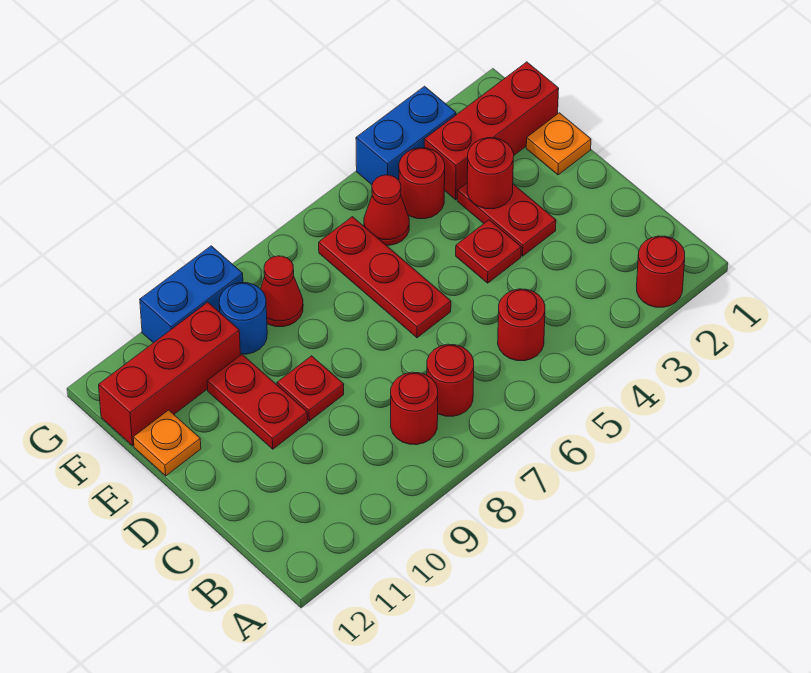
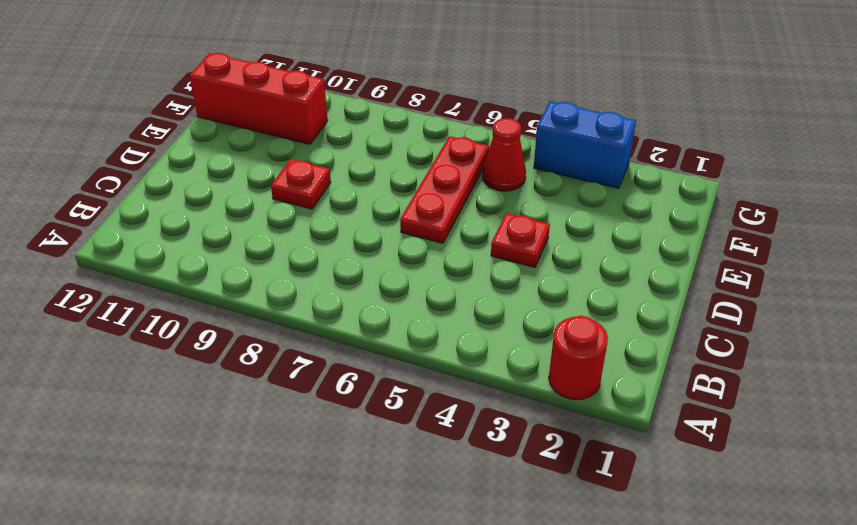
none -> red 1x1 round brick [498,289,545,361]
none -> red 1x1 round brick [427,344,474,416]
none -> red 1x1 round brick [391,372,438,445]

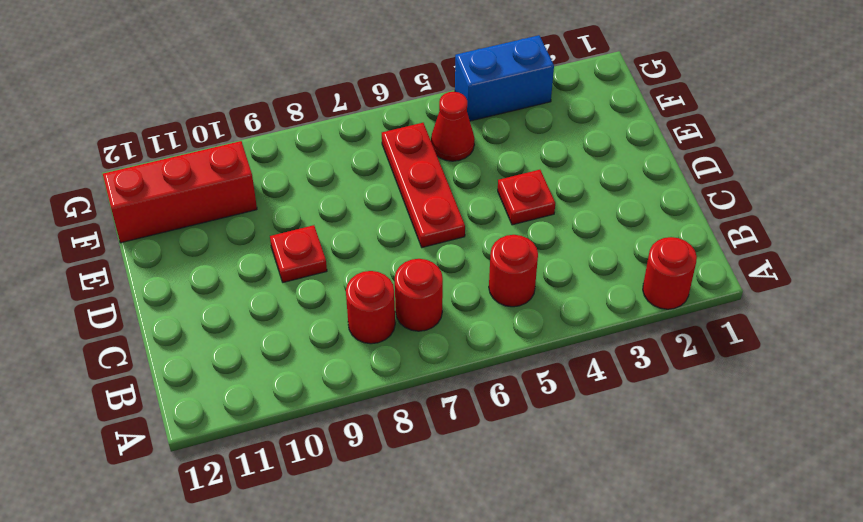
none -> red 1x2 plate [457,183,556,256]
none -> red 1x2 plate [207,354,308,449]
none -> orange 1x1 plate [526,113,591,175]

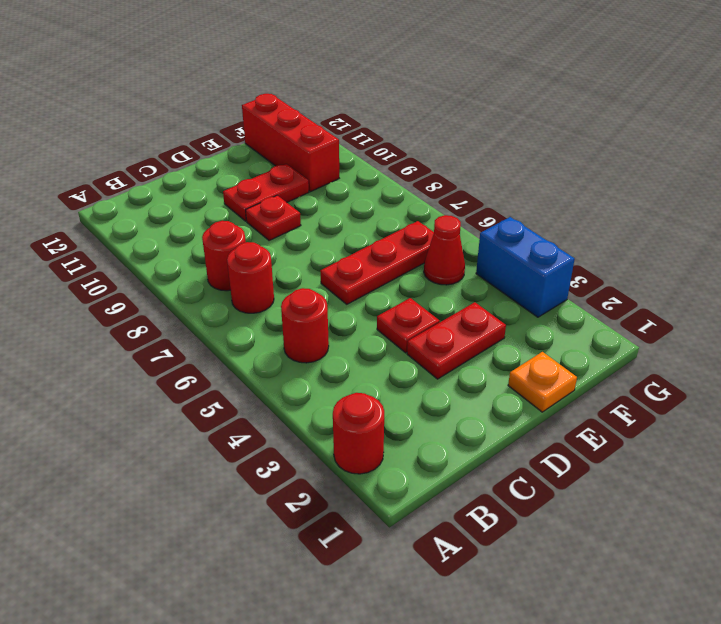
none -> orange 1x1 plate [133,410,201,476]
none -> red 1x3 brick [424,62,559,200]
none -> red 1x1 round brick [399,148,445,219]

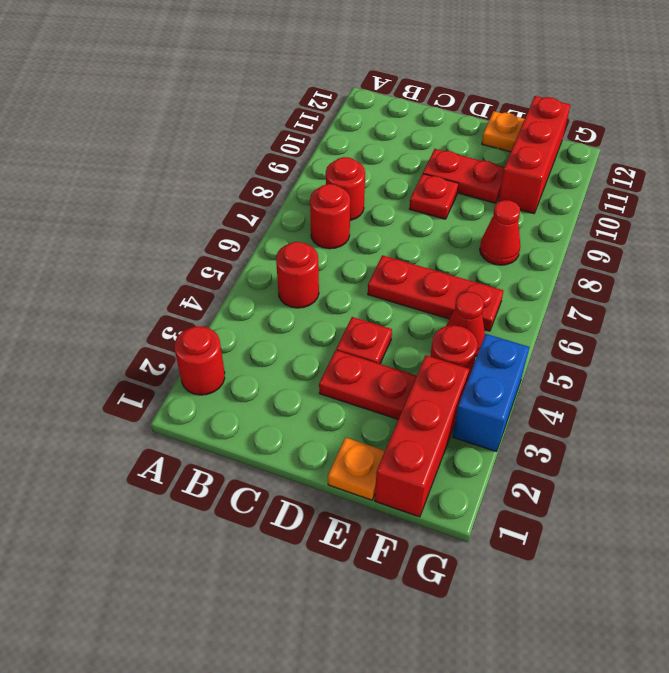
none -> blue 1x1 round brick [219,283,267,354]
none -> blue 1x2 brick [140,246,243,343]
none -> red 1x1 round brick [467,138,514,209]

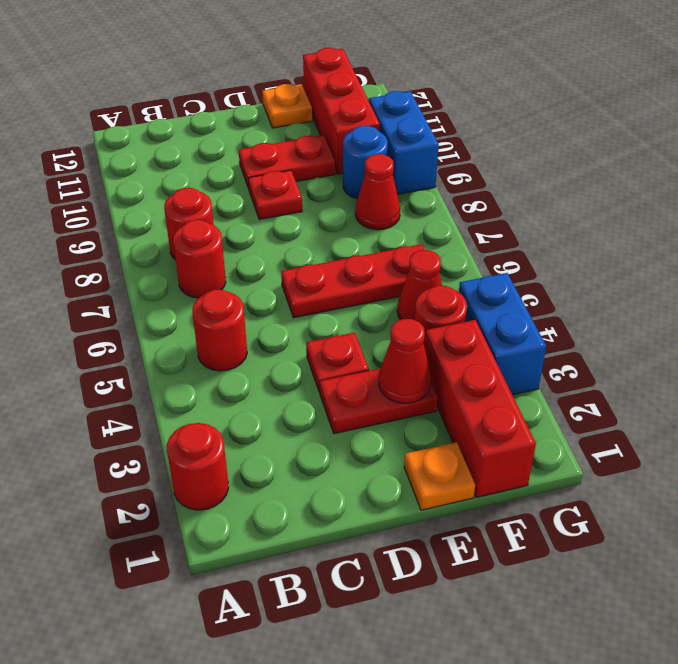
red 1x1 cone [379,319,431,403] -> red 1x1 round brick [467,138,514,209]

